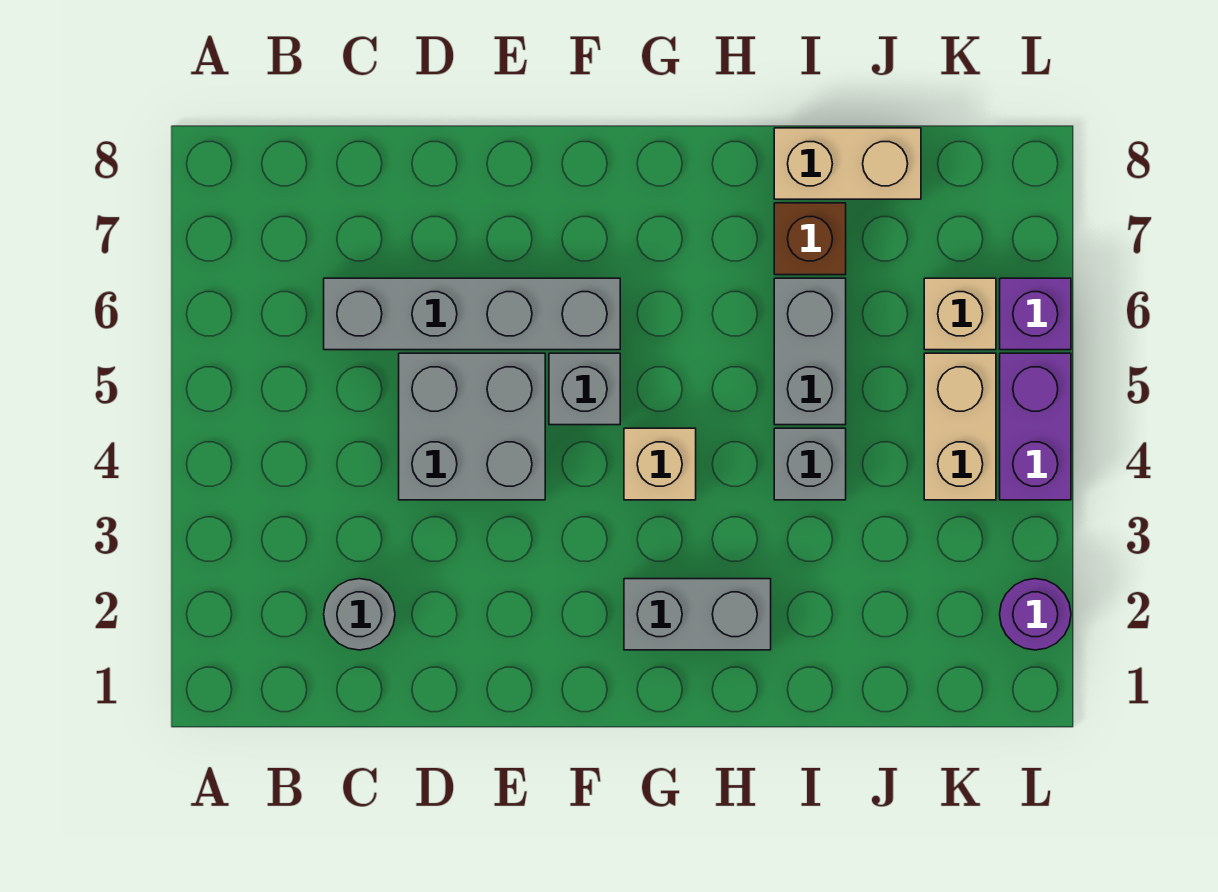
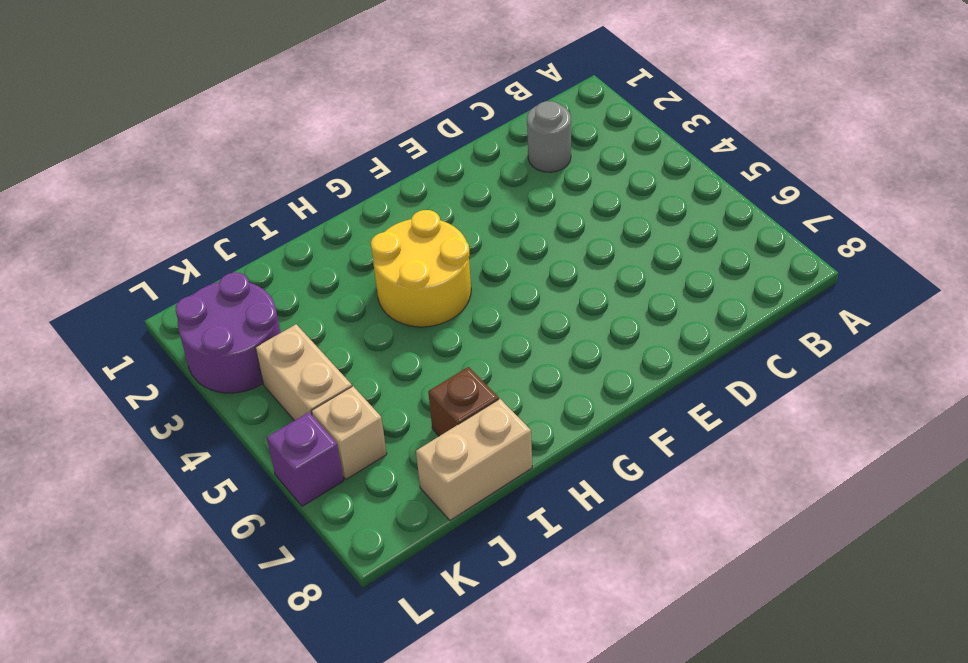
yellow 2x2 round brick [371,210,471,327] -> tan 1x1 brick [624,428,696,500]
purple 2x2 round brick [175,273,281,393] -> purple 1x1 round brick [1000,579,1071,650]
none -> grey 1x4 brick [324,278,620,350]
none -> grey 2x2 brick [399,353,545,500]
none -> grey 1x1 brick [549,353,620,425]

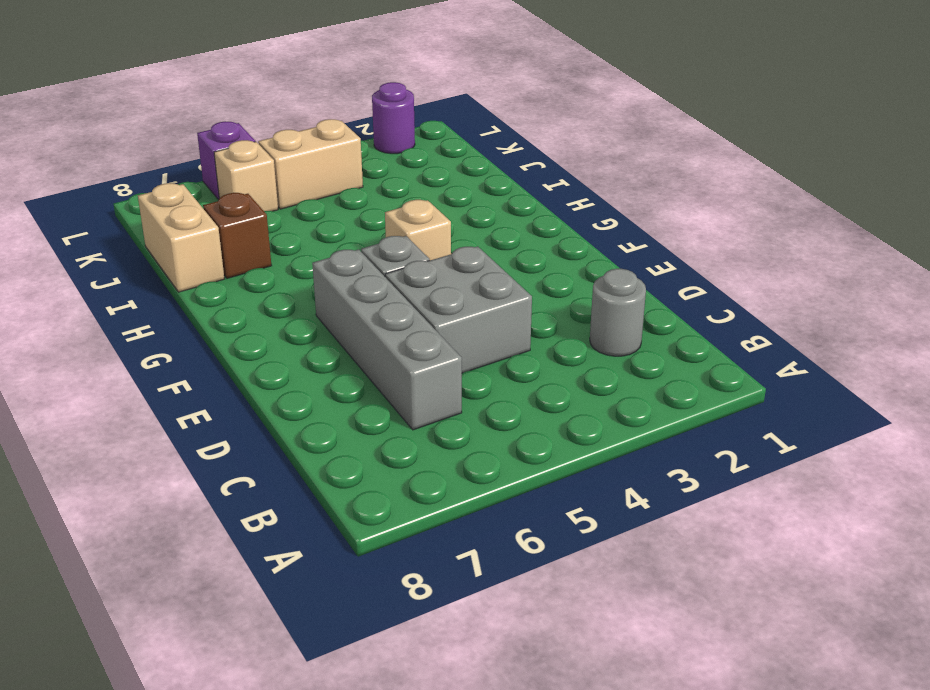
none -> grey 1x2 brick [624,579,771,650]
none -> grey 1x1 brick [774,428,846,500]
none -> grey 1x2 brick [774,278,846,425]

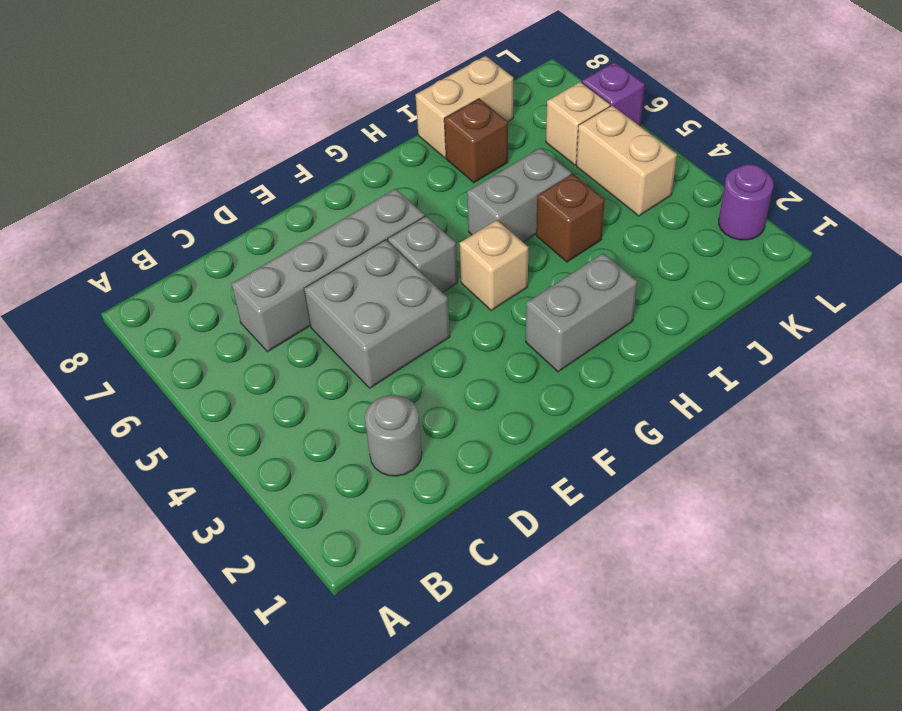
grey 1x2 brick [467,148,571,242] -> grey 1x2 brick turned to [774,278,846,425]
brown 1x1 brick [536,174,605,262] -> grey 1x1 brick [774,428,846,500]
none -> purple 1x2 brick [1000,353,1071,500]

